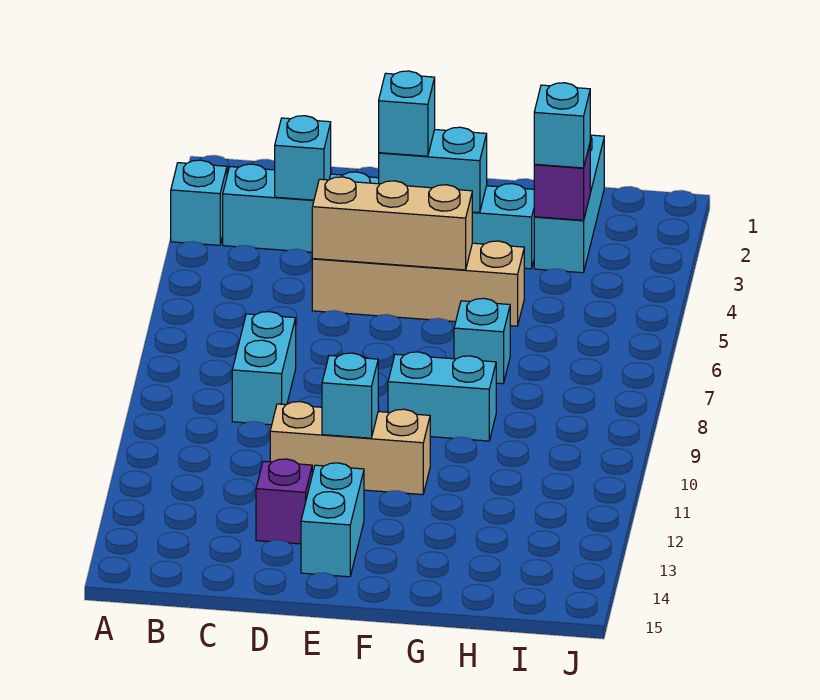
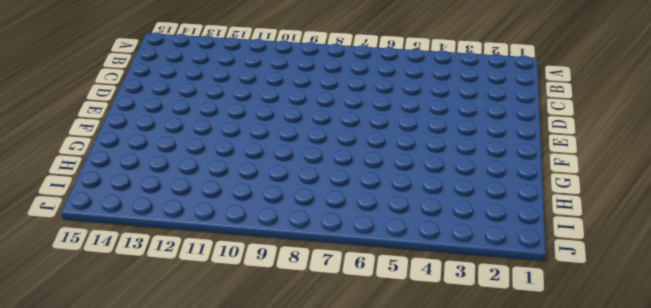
none -> cyan 1x1 brick [171,160,227,245]
none -> cyan 1x6 brick [223,164,534,269]
none -> cyan 1x2 brick [232,312,296,425]

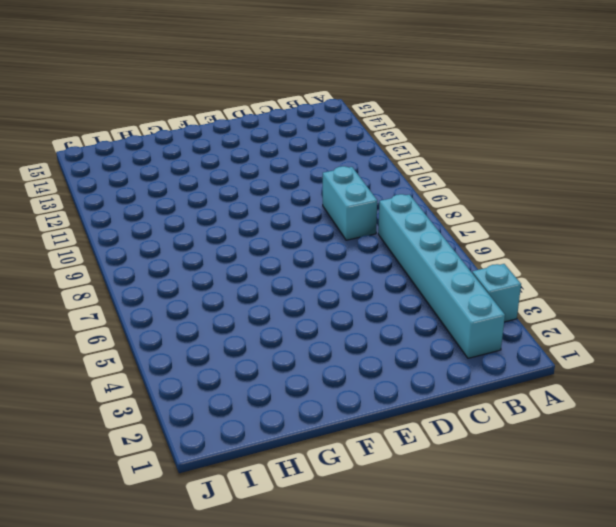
cyan 1x6 brick [378,194,505,358] -> cyan 1x6 brick turned to [223,164,534,269]
none -> tan 1x4 brick [312,241,524,326]
none -> tan 1x3 brick [270,402,430,495]
none -> purple 1x1 brick [256,459,312,544]

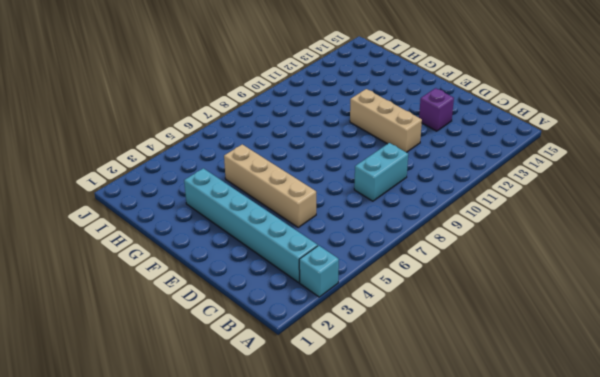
none -> cyan 1x2 brick [301,463,364,577]
none -> cyan 1x2 brick [388,352,496,441]
none -> cyan 1x1 brick [454,298,510,384]

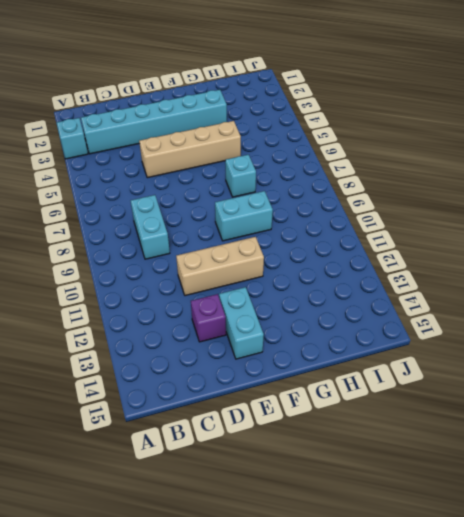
none -> cyan 1x3 brick [534,135,604,273]
none -> cyan 1x1 brick [275,116,331,200]
none -> tan 1x3 brick [312,177,472,270]

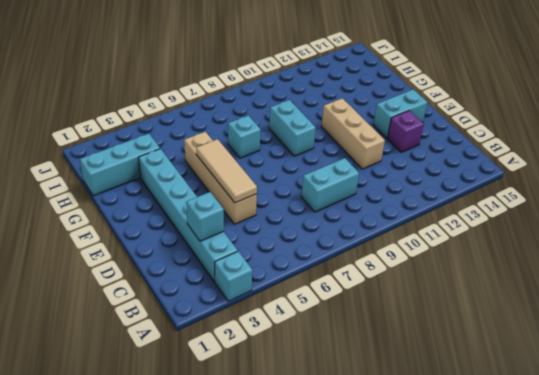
tan 1x3 tile [196,139,257,203] -> tan 1x3 brick [312,177,472,270]
none -> cyan 1x2 brick [379,127,487,213]
none -> cyan 1x1 brick [322,353,378,438]
none -> purple 1x1 brick [534,145,590,220]

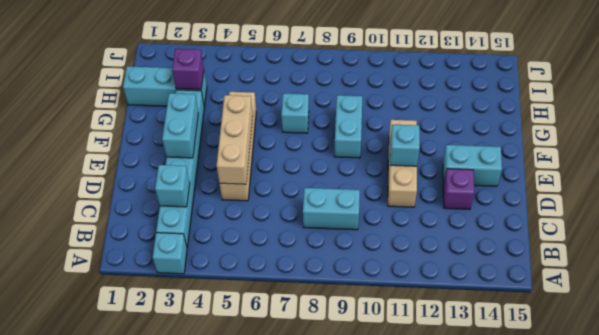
none -> cyan 1x1 brick [379,71,435,156]
none -> cyan 1x1 brick [534,83,590,168]

